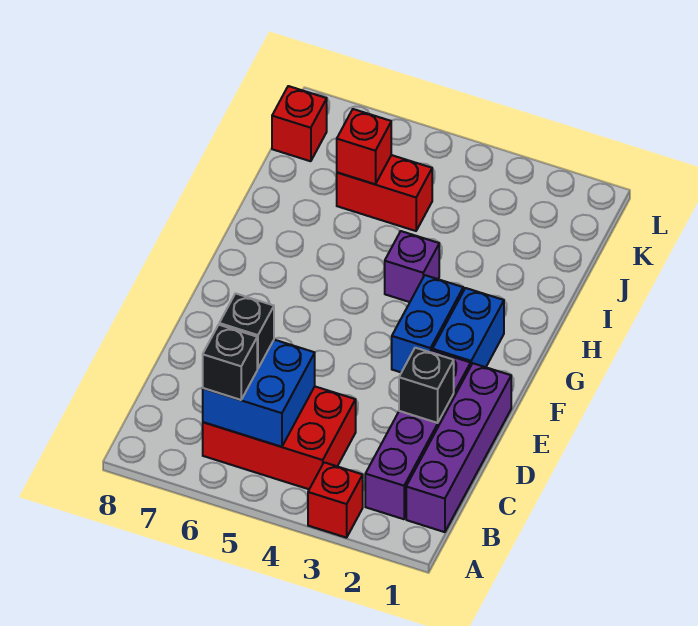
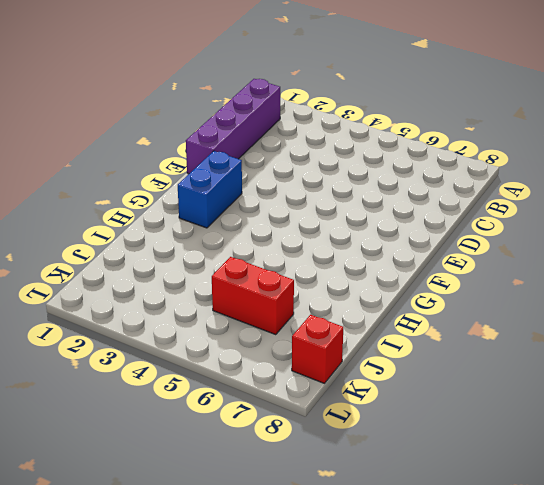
none -> red 1x1 brick [308,462,363,538]
none -> purple 1x4 brick [365,350,471,519]
none -> red 2x3 brick [203,387,356,489]

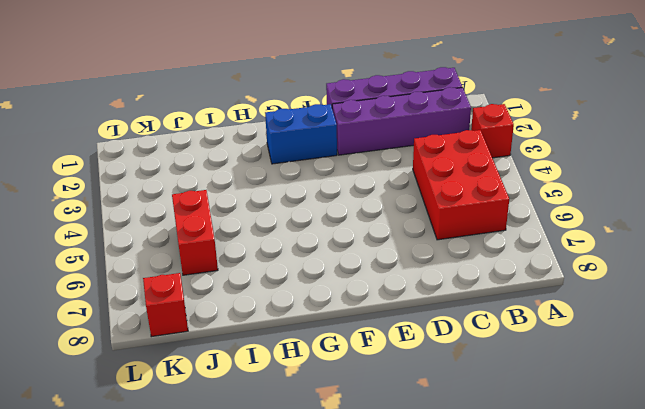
none -> blue 1x2 brick [392,275,463,372]
none -> purple 1x1 brick [385,231,439,302]
none -> blue 2x2 brick [203,340,315,447]

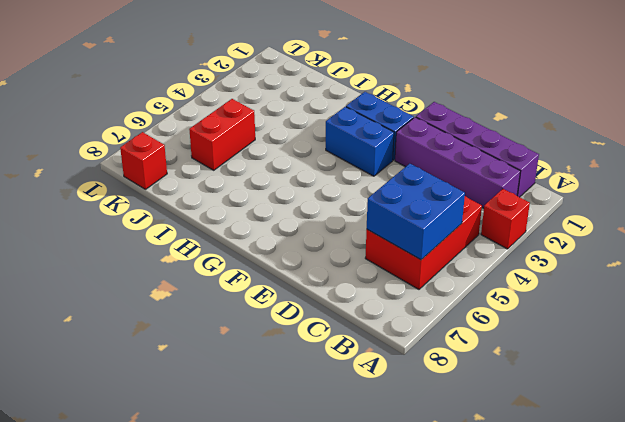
none -> purple 1x1 brick [385,231,439,302]
none -> black 1x1 brick [399,348,454,423]
none -> red 1x1 brick [337,109,391,184]

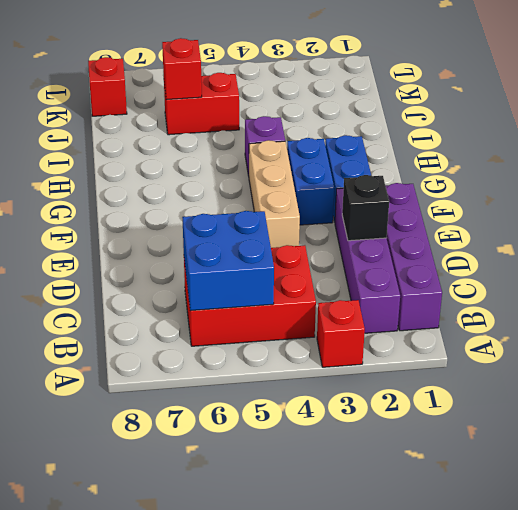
tan 1x3 brick [249,140,300,248] -> none
none -> black 1x1 brick [203,325,257,400]
none -> black 1x1 brick [219,293,274,369]

